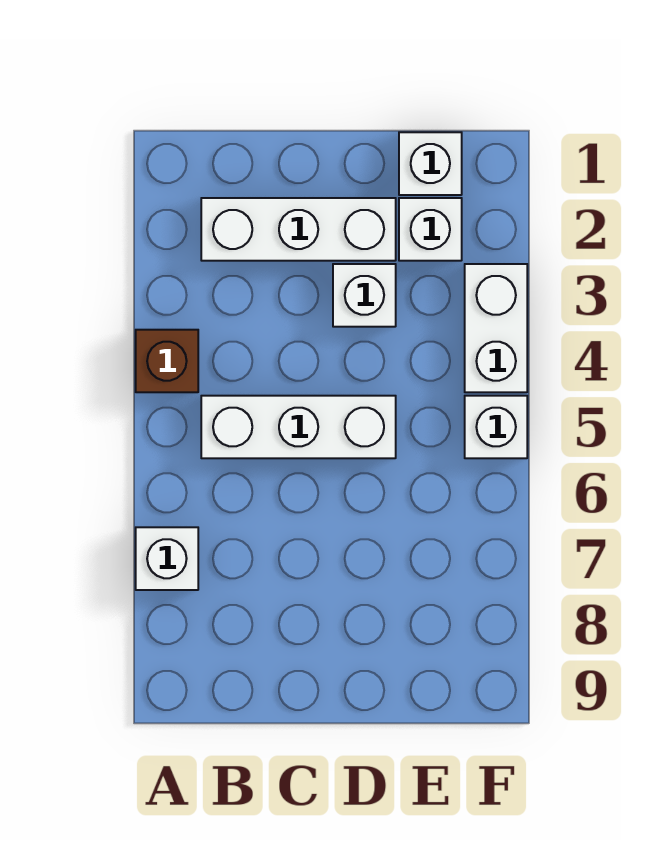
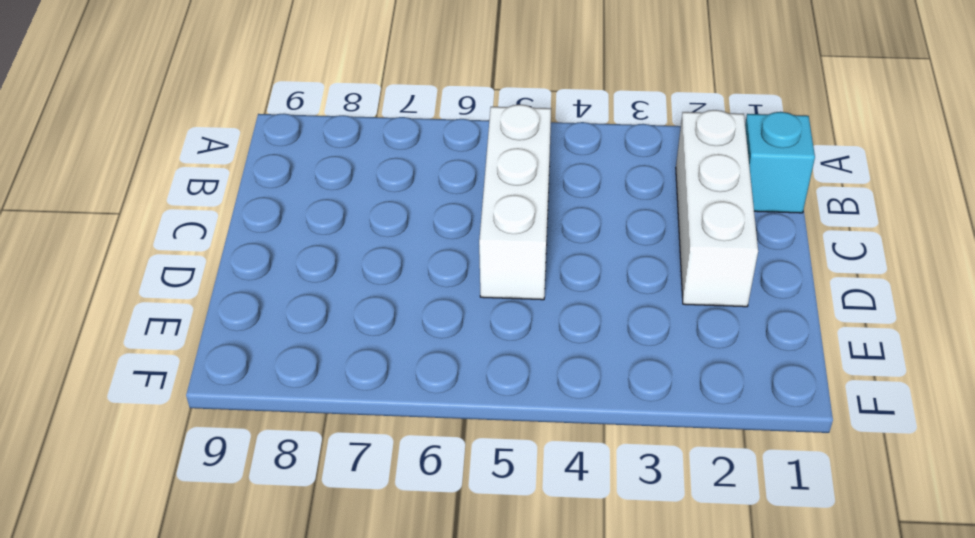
cyan 1x1 brick [745,112,815,213] -> none
none -> brown 1x1 brick [136,330,198,392]
none -> white 1x1 brick [136,527,198,590]

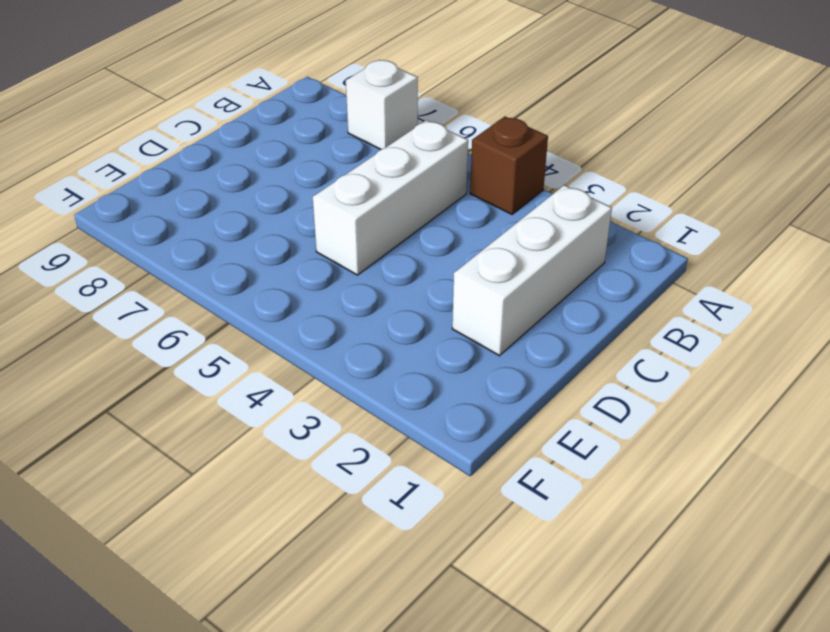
none -> white 1x1 brick [333,264,396,327]
none -> white 1x1 brick [399,132,462,195]

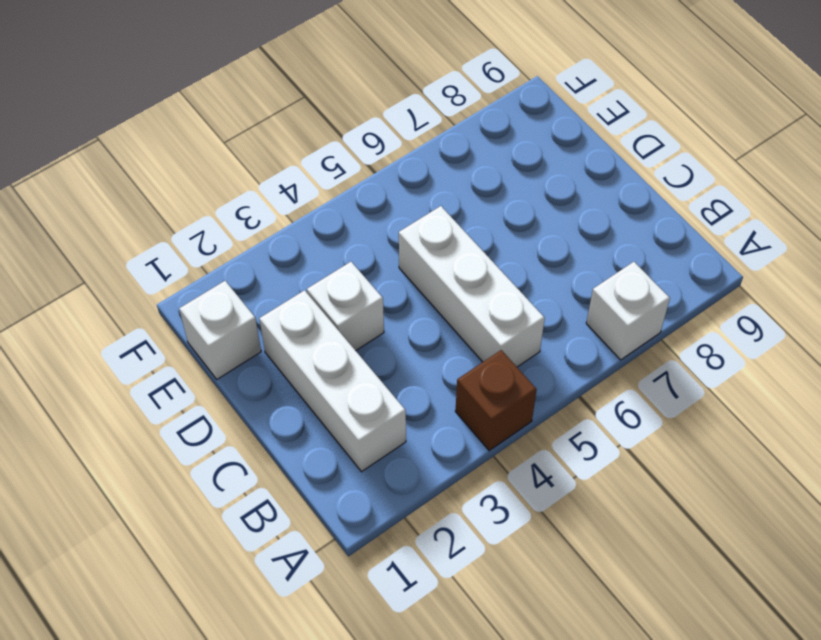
none -> white 1x1 brick [399,198,462,261]
none -> white 1x2 brick [465,264,527,392]

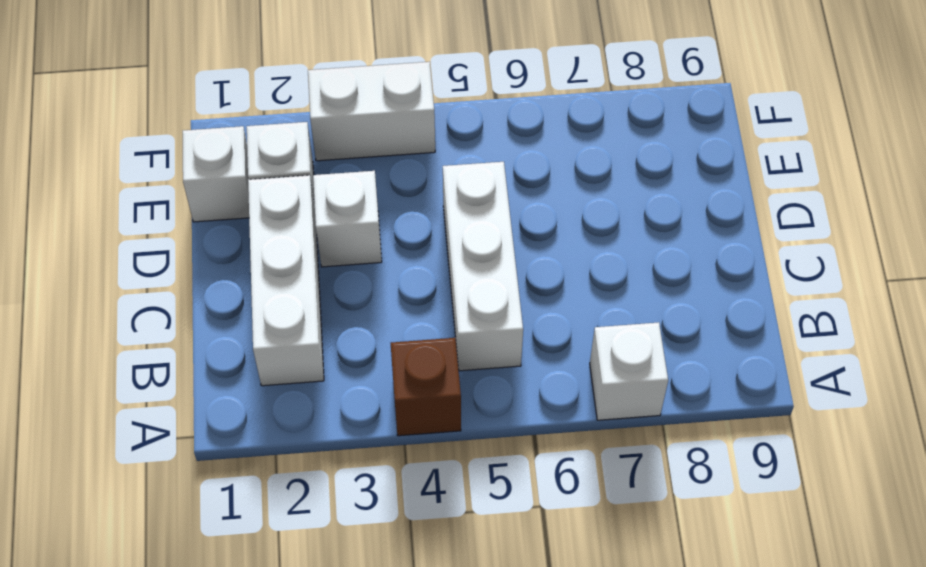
none -> white 1x1 brick [465,396,527,458]

